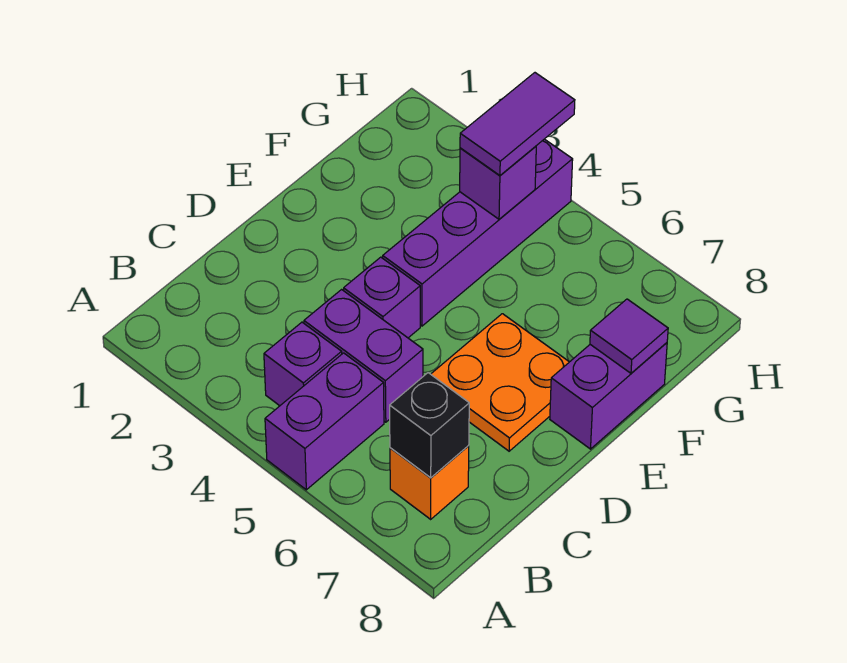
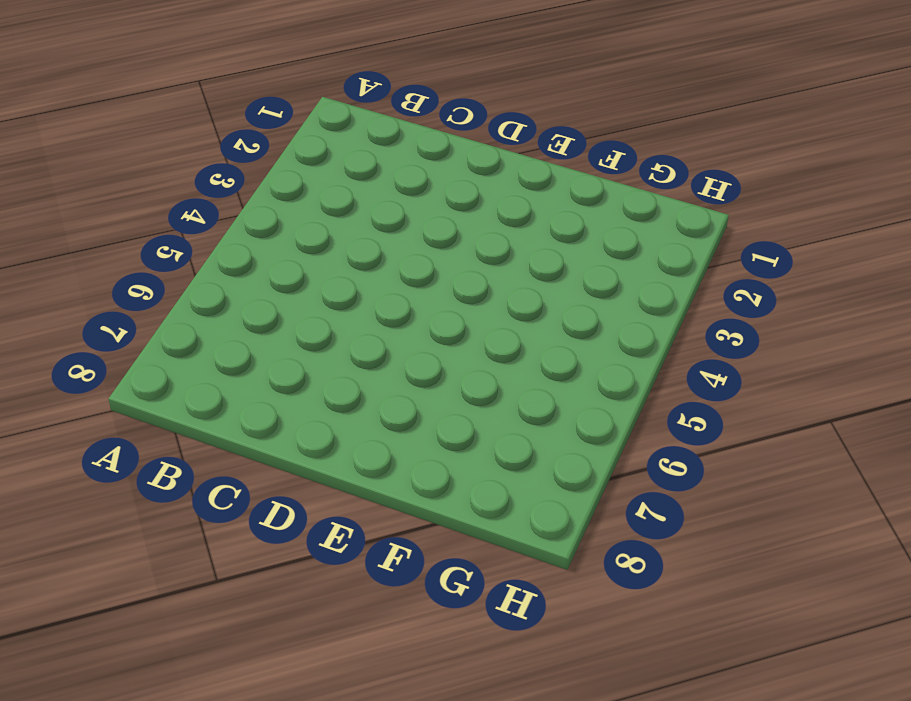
none -> purple 1x2 brick [265,353,384,490]
none -> purple 1x1 brick [264,322,342,406]
none -> orange 1x1 brick [390,446,469,519]

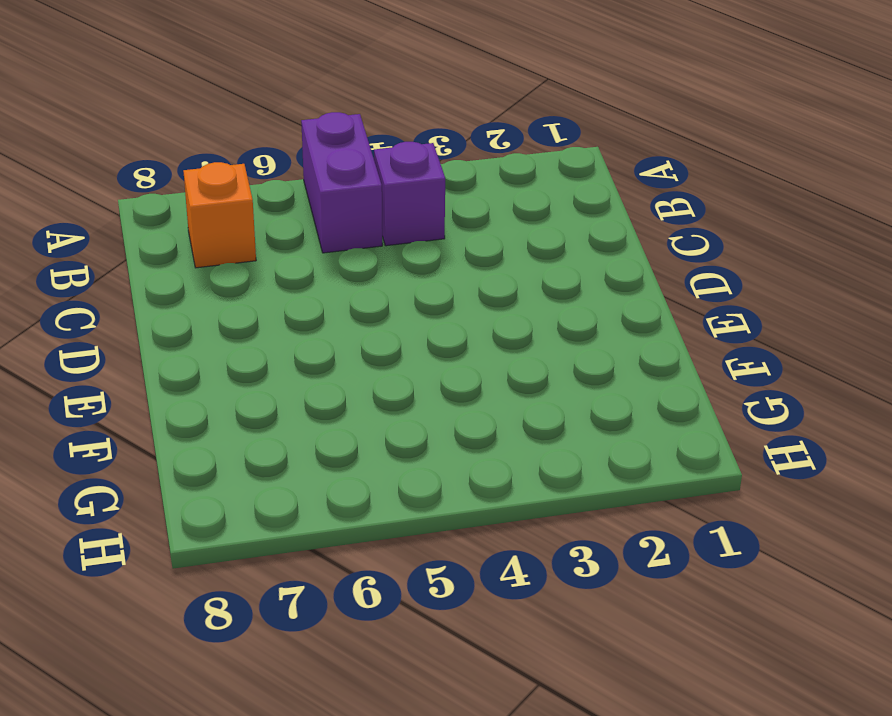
none -> purple 1x2 brick [304,290,423,422]
none -> purple 1x1 brick [344,257,420,338]
none -> orange 2x2 plate [431,314,569,451]

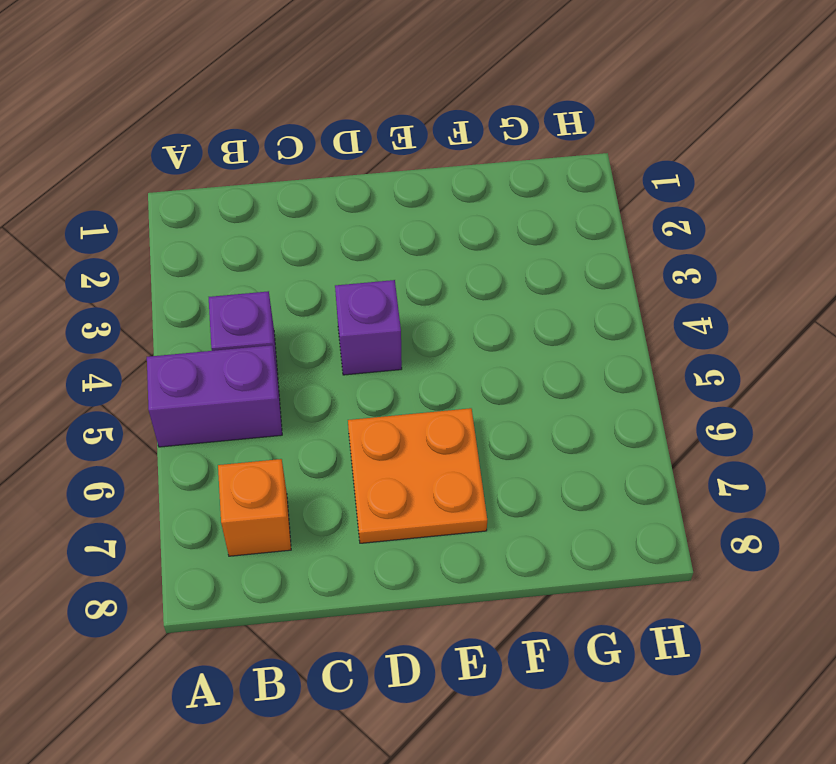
none -> purple 1x2 brick [304,290,423,422]
none -> purple 1x4 brick [383,139,573,326]
none -> purple 1x2 brick [550,343,667,449]

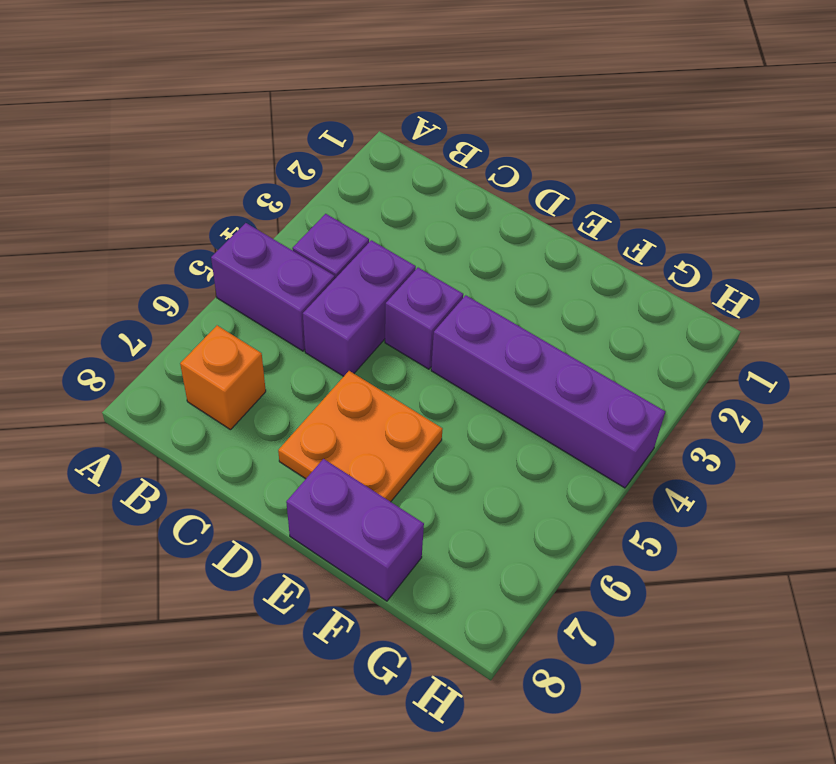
none -> black 1x1 brick [390,373,469,478]
none -> purple 1x1 tile [590,299,668,373]
none -> purple 1x1 brick [460,146,536,219]

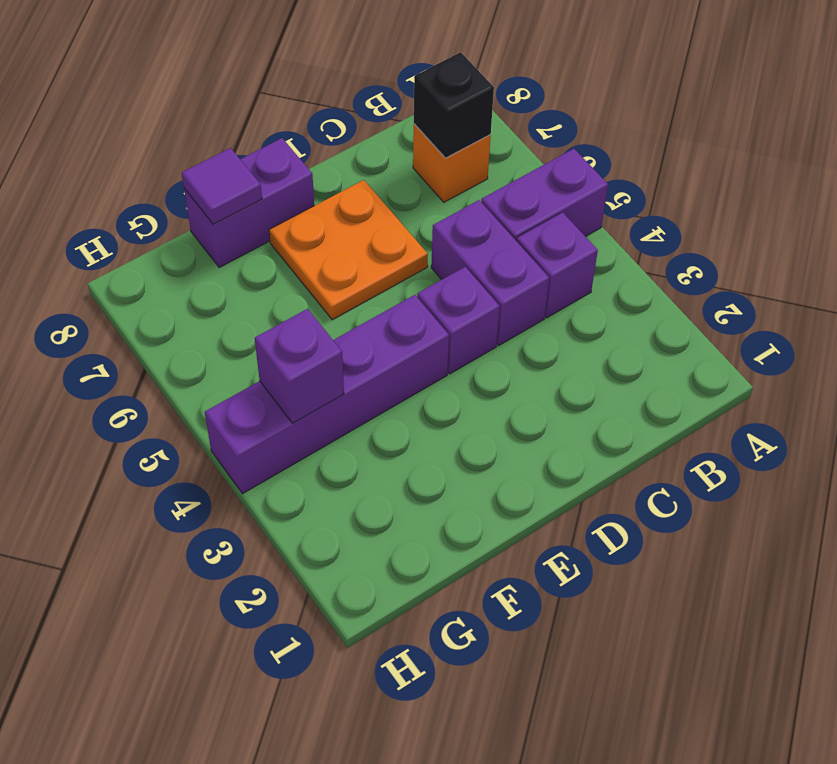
none -> purple 1x2 tile [460,73,575,175]

